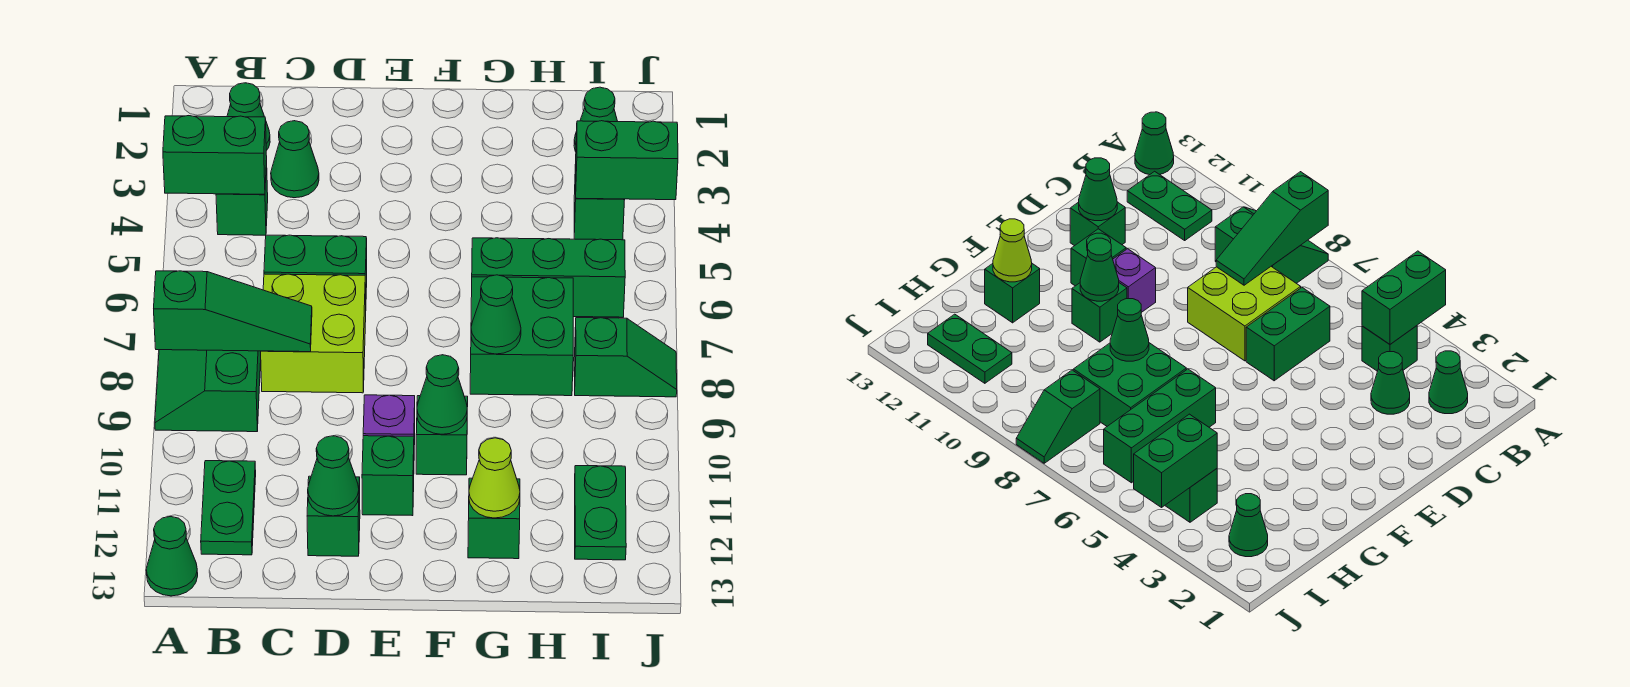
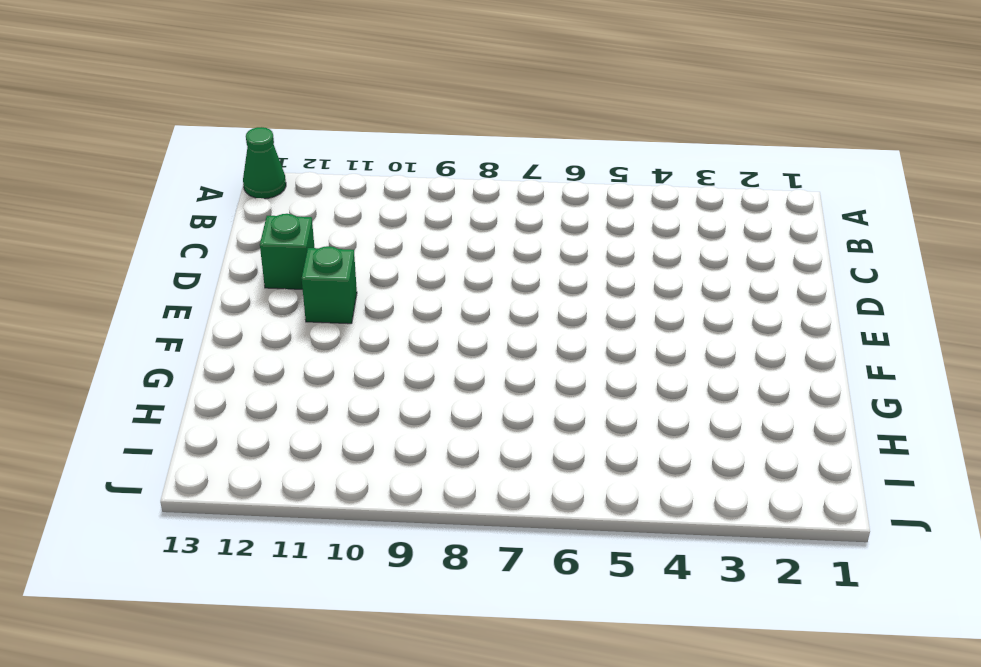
none -> green 2x2 slope [155,350,261,432]
none -> green 1x1 cone [227,83,270,151]
none -> green 1x1 brick [216,161,268,235]

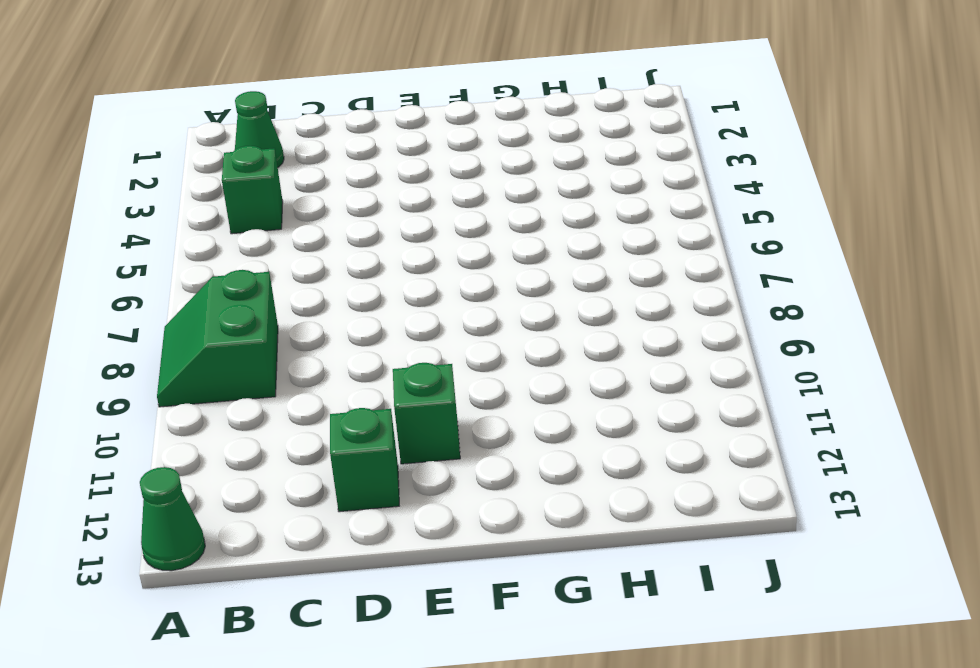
none -> green 1x2 plate [201,461,256,555]
none -> green 1x1 cone [271,121,319,198]
none -> green 1x2 brick [264,235,367,292]

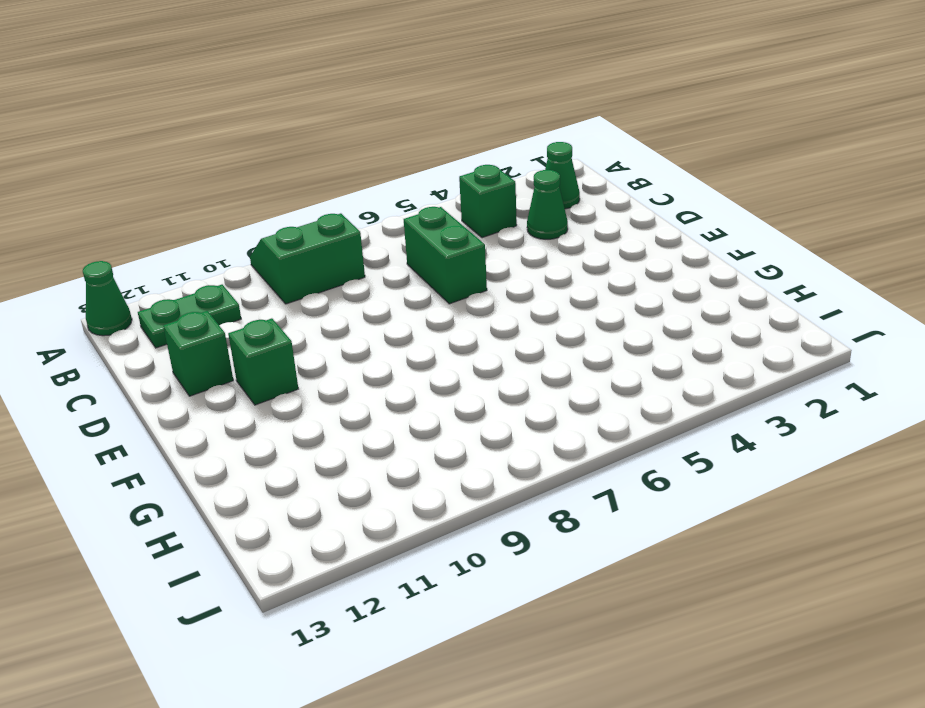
none -> lime 2x2 brick [261,274,366,393]
none -> purple 1x1 brick [363,395,415,445]
none -> green 1x1 brick [416,396,468,475]

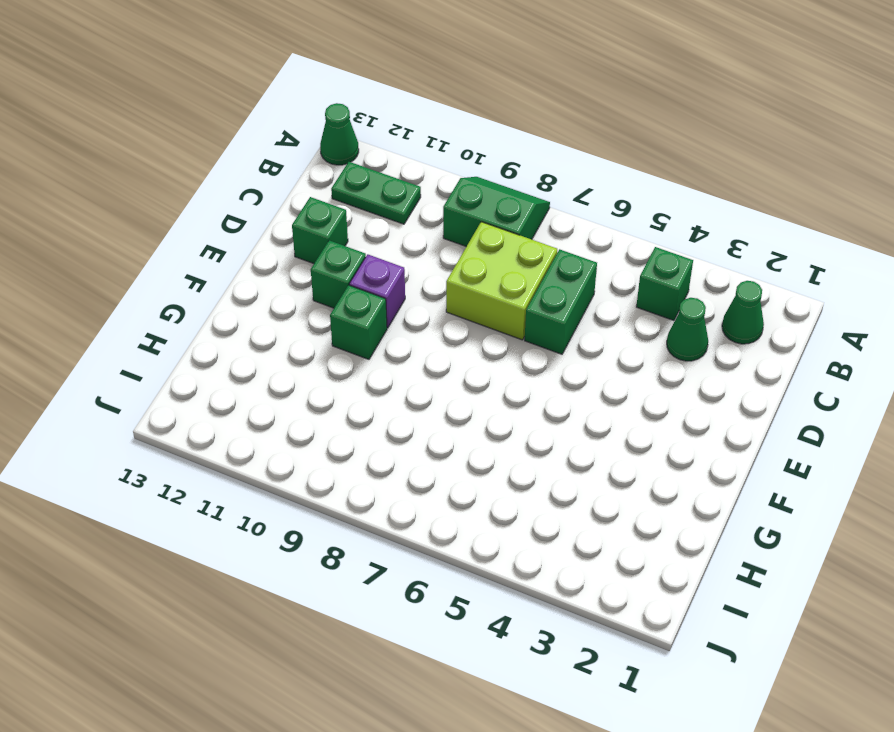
none -> green 1x3 brick [472,238,625,317]
none -> green 2x2 brick [470,277,573,396]
none -> green 1x1 brick [468,478,520,559]

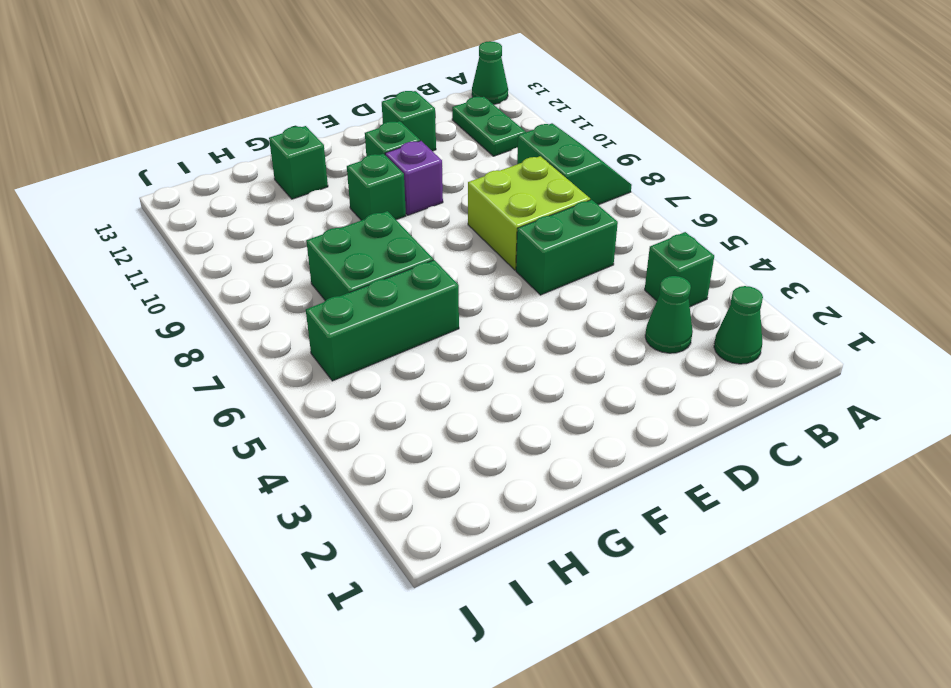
none -> green 1x1 cone [574,87,618,152]
none -> green 1x1 brick [574,164,625,240]
none -> green 1x2 slope [574,318,677,397]

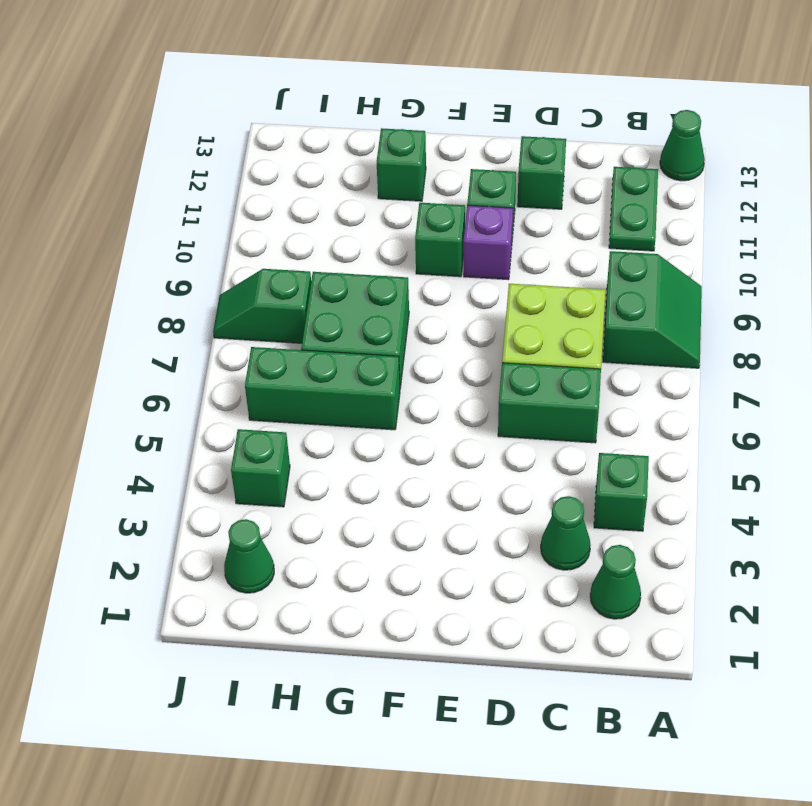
none -> green 1x2 plate [575,466,626,560]
none -> green 1x2 brick [163,116,267,194]
none -> green 1x3 slope [154,271,312,352]

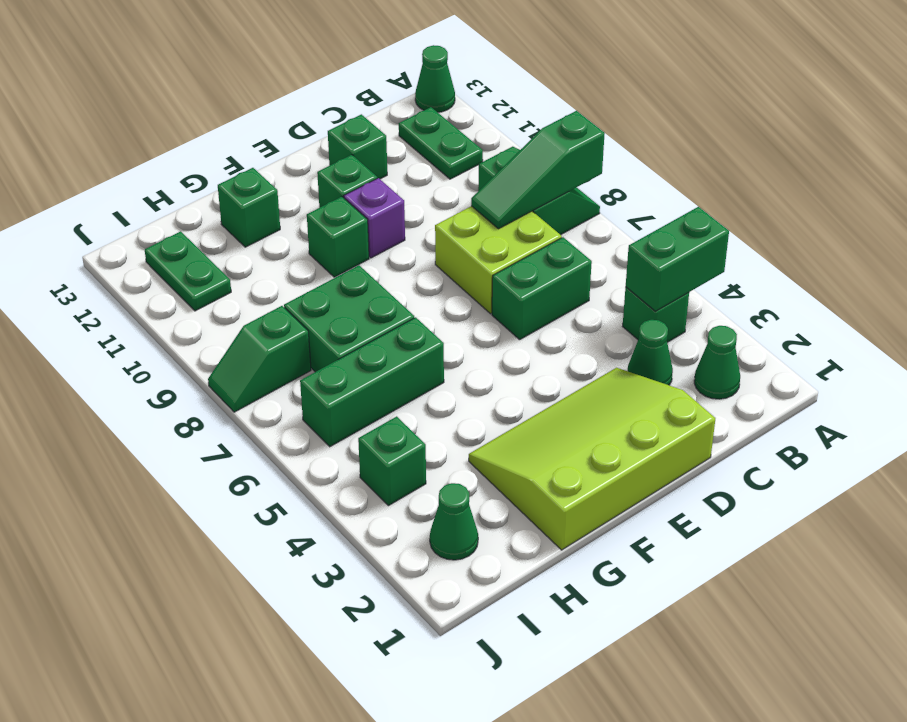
lime 3x4 slope [469,368,715,550] -> none
none -> green 1x1 cone [308,436,359,516]
none -> green 1x1 cone [417,355,467,434]
none -> green 1x1 cone [471,275,521,354]

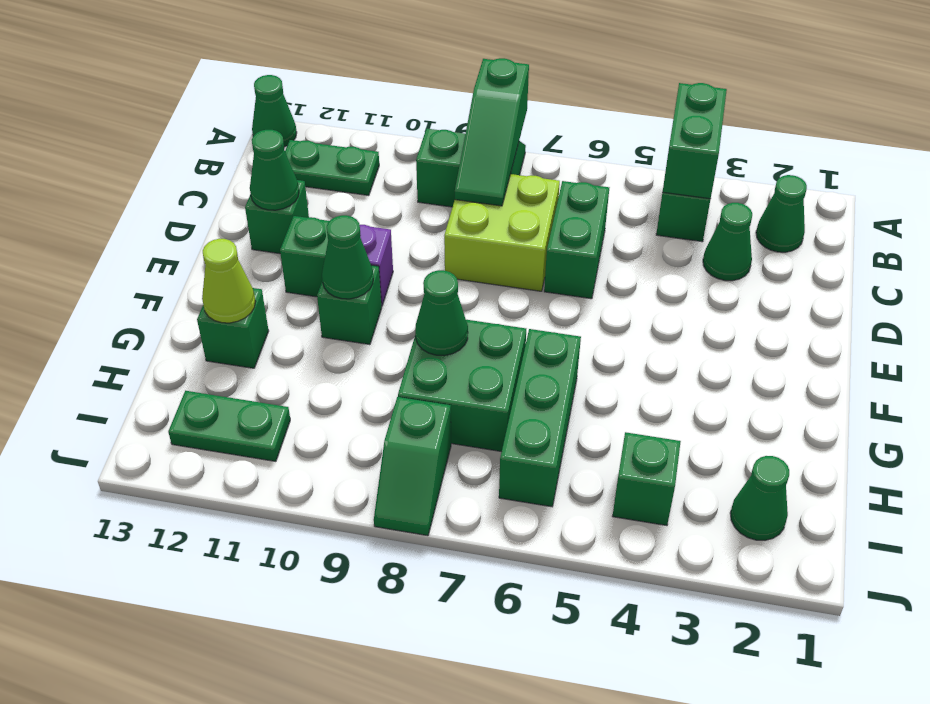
none -> green 1x2 brick [576,121,678,200]

